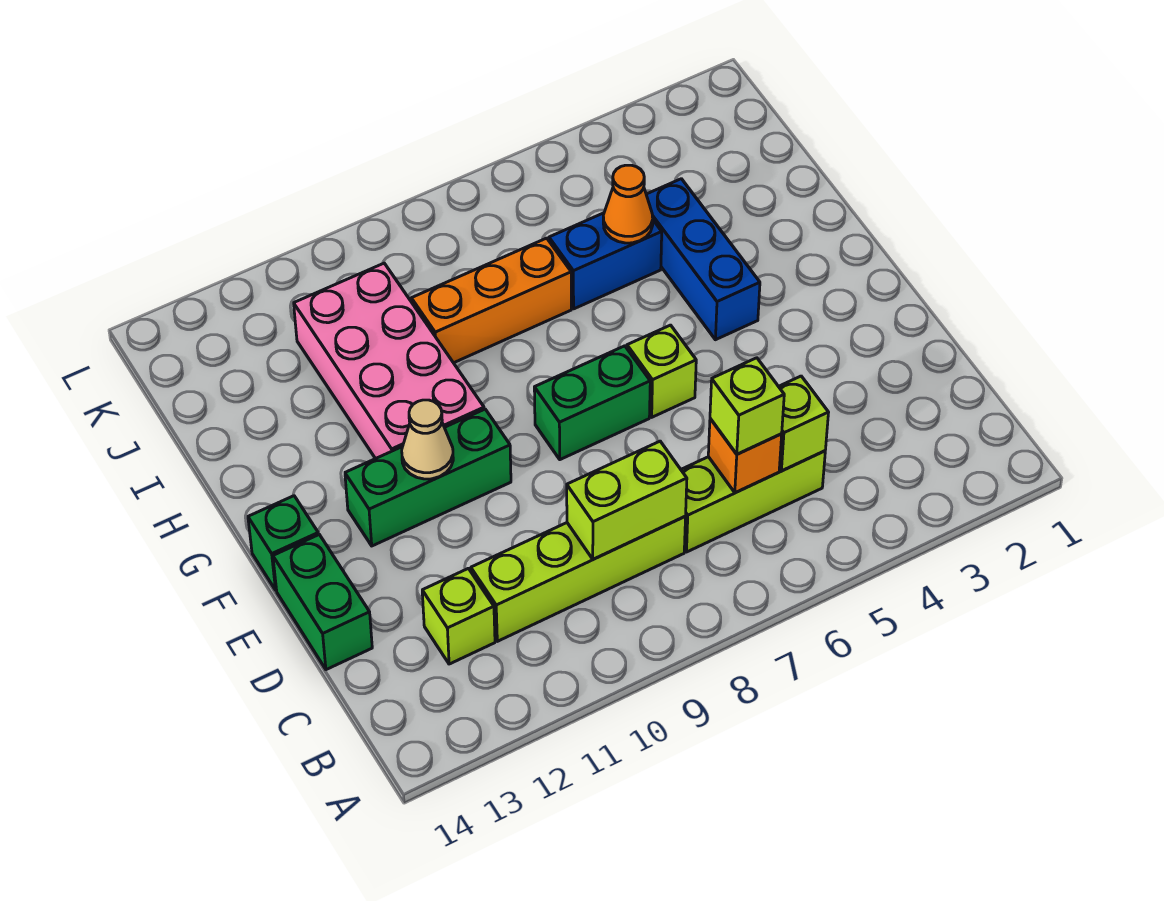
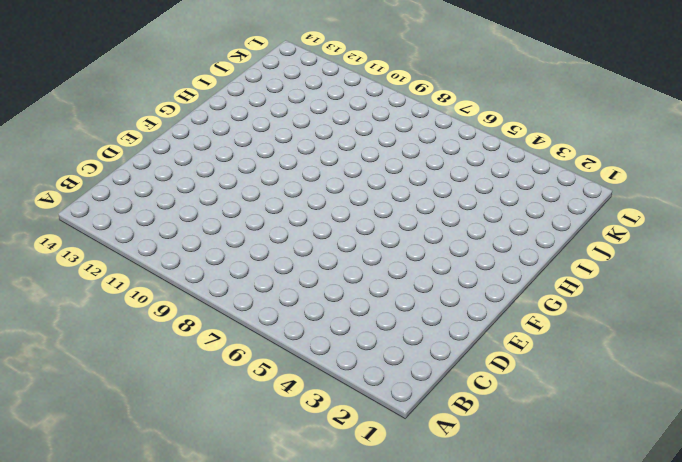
none -> lime 1x3 brick [681,451,825,552]
none -> lime 1x4 brick [471,516,686,641]
none -> lime 1x1 brick [422,568,495,664]

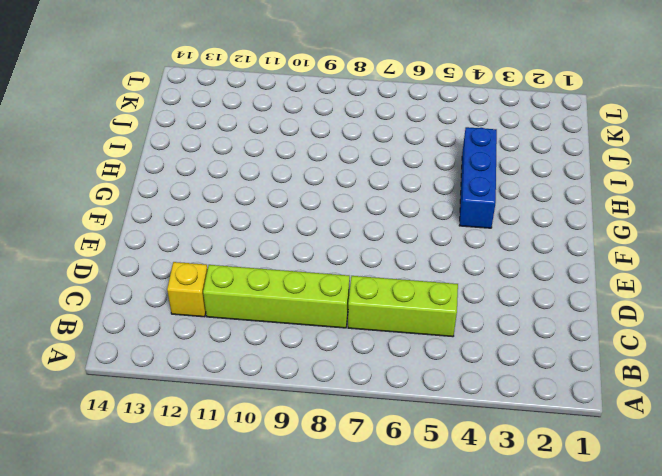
yellow 1x1 brick [167,262,208,317] -> lime 1x1 brick [422,568,495,664]
none -> green 1x2 brick [273,535,372,670]
none -> lime 1x1 brick [627,325,696,417]
none -> green 1x2 brick [534,346,650,460]

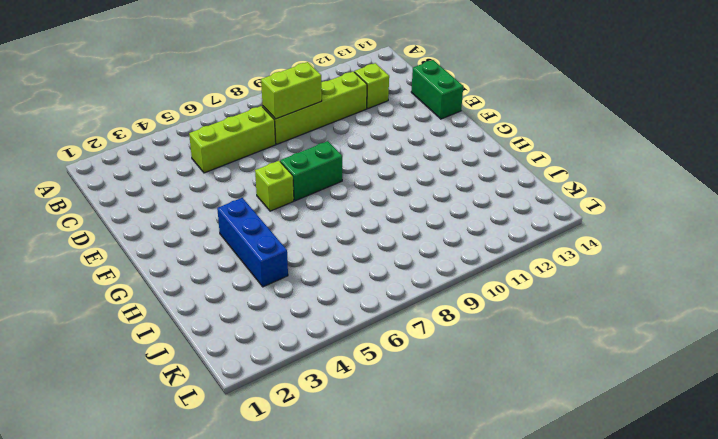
none -> green 1x3 brick [345,409,511,546]
none -> green 1x1 brick [248,496,318,590]
none -> pink 2x4 brick [294,263,484,459]

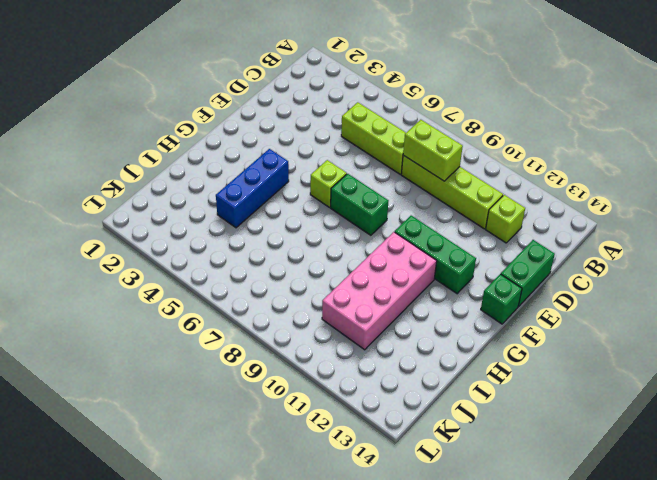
none -> blue 1x2 brick [549,213,662,309]
none -> orange 1x3 brick [411,238,571,363]
none -> lime 1x1 brick [779,376,829,471]

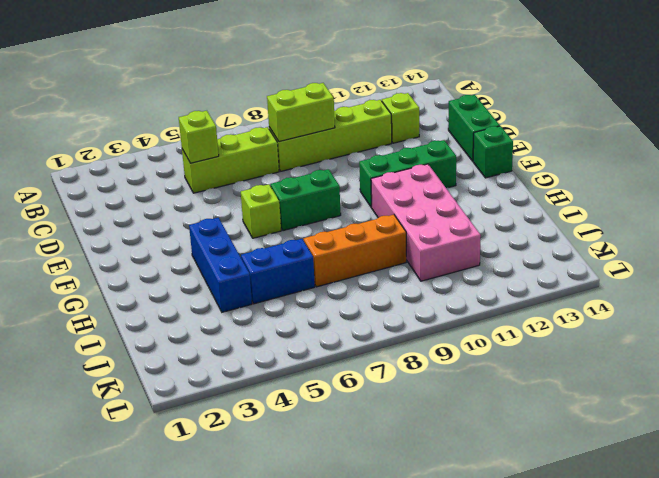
none -> orange 1x1 brick [708,419,782,493]
none -> tan 1x1 cone [402,400,453,479]
none -> orange 1x1 cone [603,165,653,243]

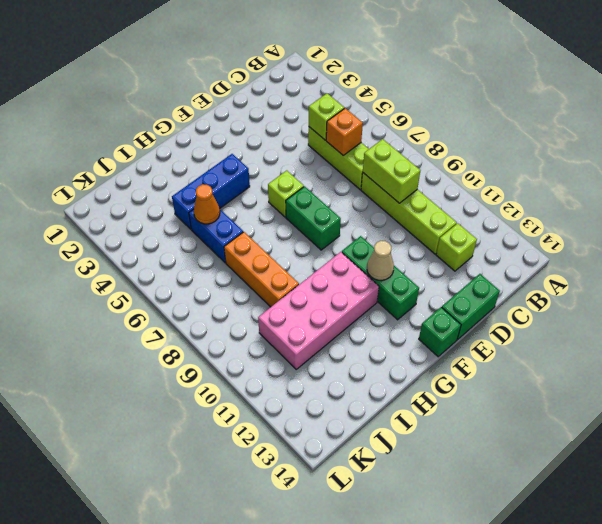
none -> lime 1x1 brick [710,358,784,454]

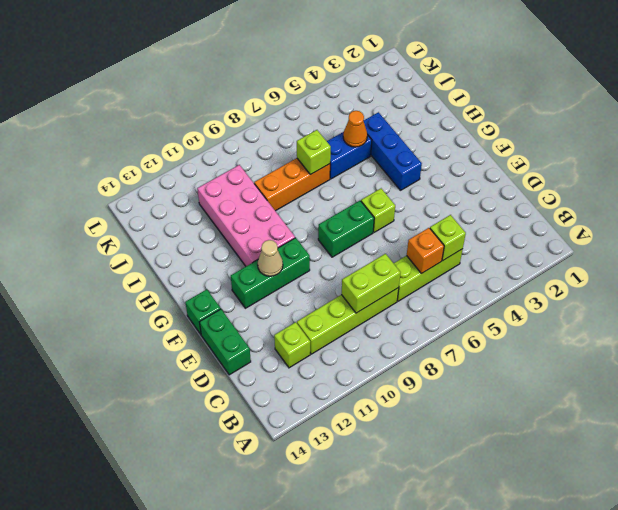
lime 1x1 brick [297,130,331,175] -> lime 1x1 brick moved to [710,358,784,454]

